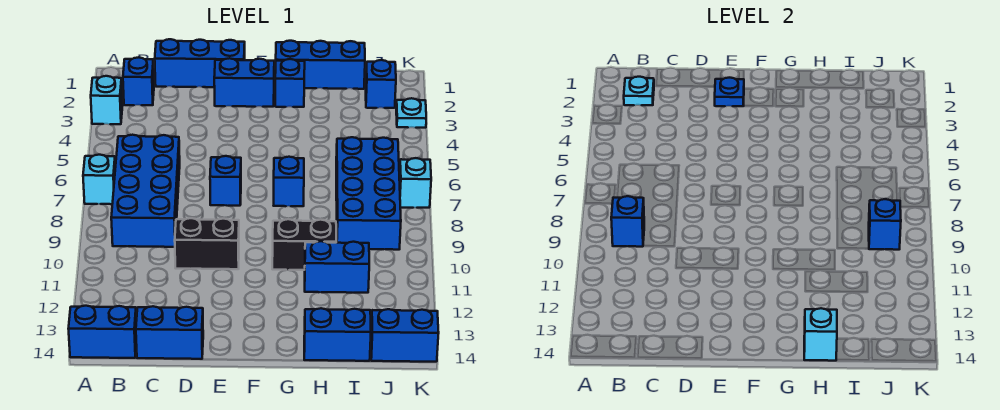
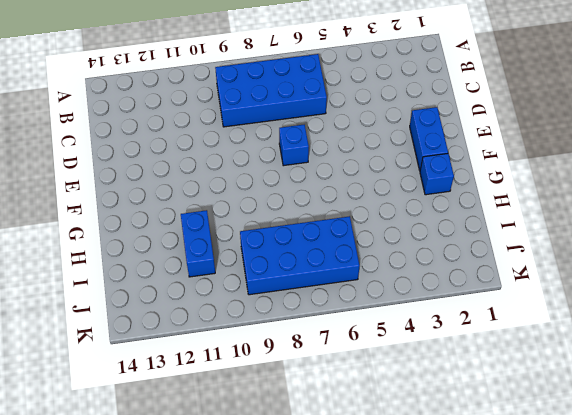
none -> cyan 1x1 brick [91,76,123,124]
none -> cyan 1x1 brick [83,155,115,204]
none -> blue 1x2 brick [68,306,136,358]

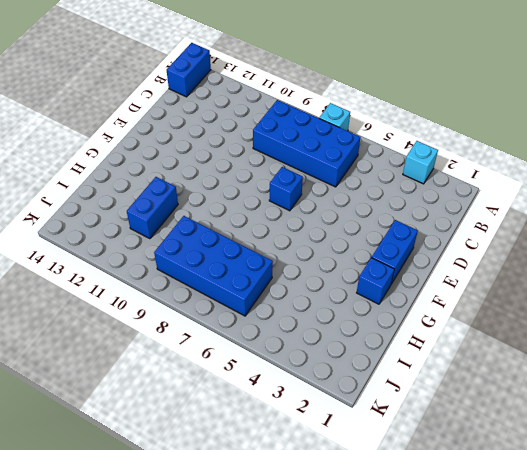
none -> blue 1x1 brick [123,57,154,105]
none -> blue 1x3 brick [155,39,245,87]
none -> blue 1x2 brick [136,306,203,359]

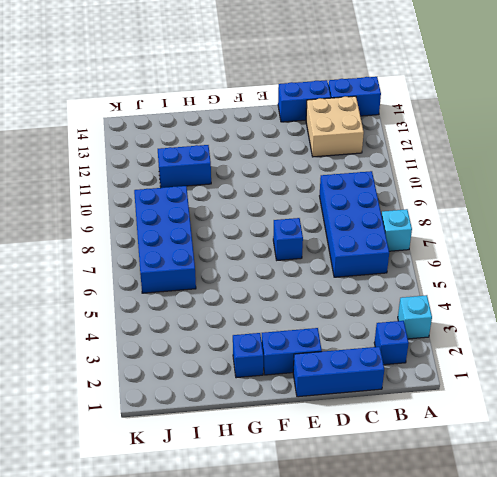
tan 2x2 brick [306,96,364,157] -> none
none -> black 1x2 brick [175,218,239,269]
none -> blue 1x3 brick [276,41,365,89]
none -> blue 1x1 brick [274,157,304,206]

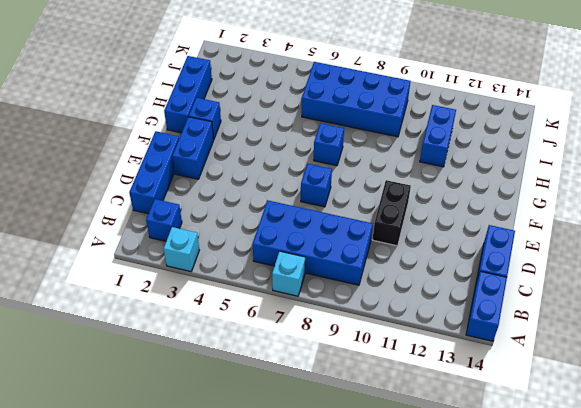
none -> black 1x2 brick [272,219,336,270]
none -> blue 1x2 brick [304,308,371,361]
none -> blue 1x1 brick [366,60,396,108]

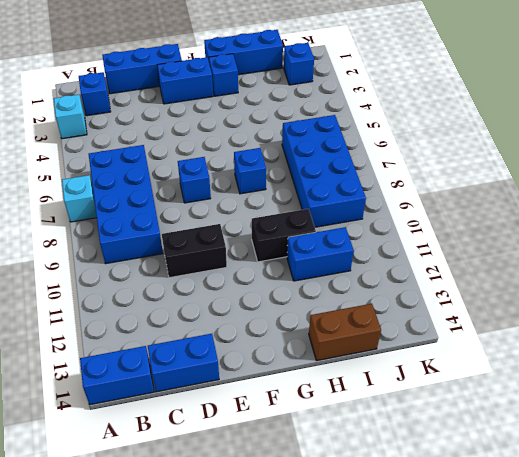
brown 1x2 brick [309,304,381,361] -> blue 1x2 brick [304,308,371,361]
none -> blue 1x2 brick [371,309,439,362]
none -> cyan 1x1 plate [396,98,426,128]
none -> cyan 1x1 brick [399,158,431,208]

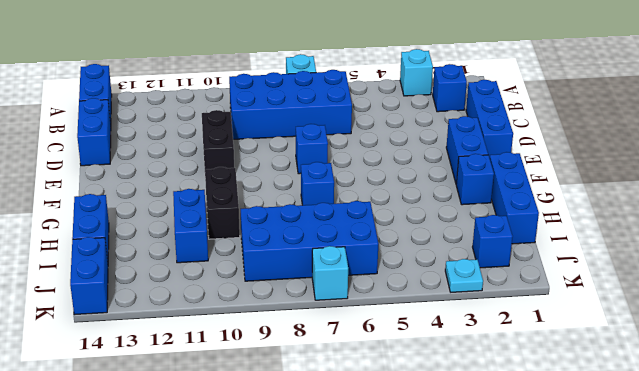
none -> cyan 1x1 plate [624,77,654,105]
none -> blue 1x1 brick [611,196,644,247]
none -> blue 1x1 plate [715,78,744,106]

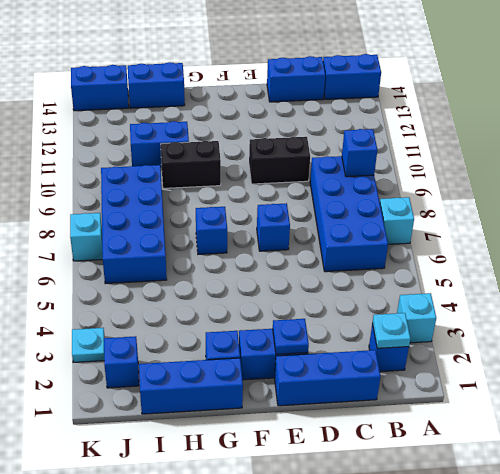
none -> cyan 1x1 brick [804,308,837,361]
none -> blue 1x1 brick [869,199,901,250]

